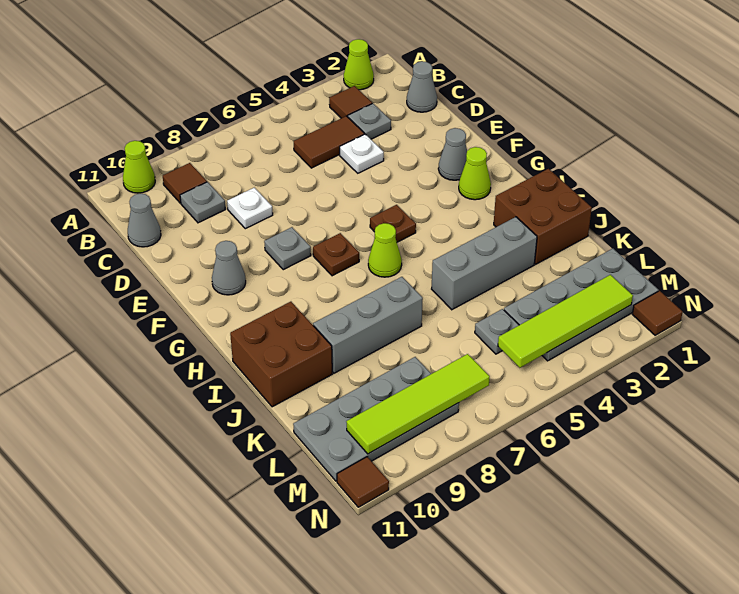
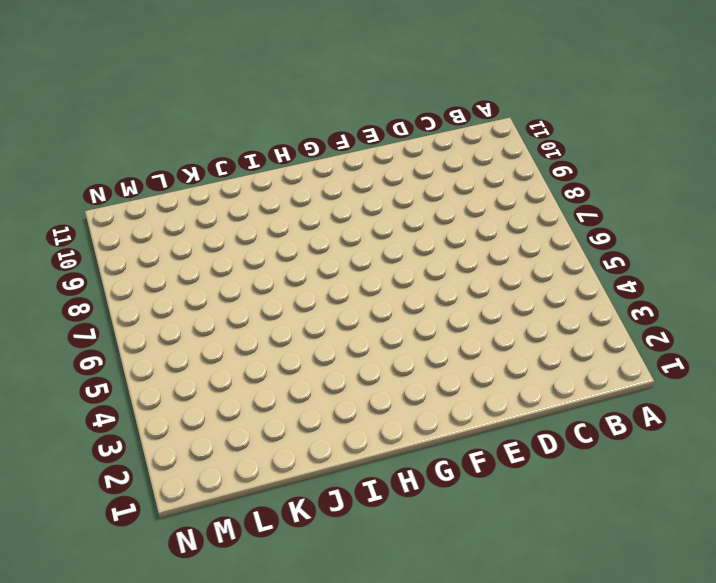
none -> lime 1x1 cone [344,39,374,90]
none -> lime 1x1 cone [123,141,155,193]
none -> brown 1x1 tile [329,86,372,118]

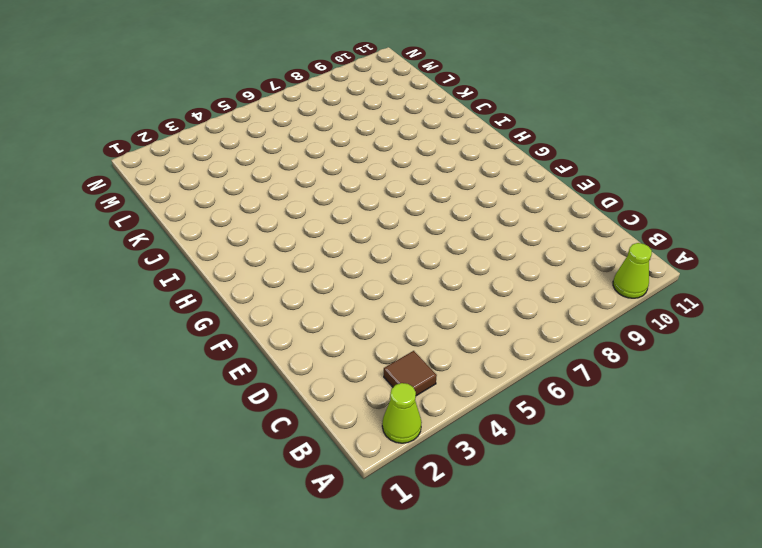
none -> brown 1x1 tile [163,163,207,203]
none -> grey 1x1 cone [407,61,437,112]
none -> grey 1x1 plate [348,103,391,139]

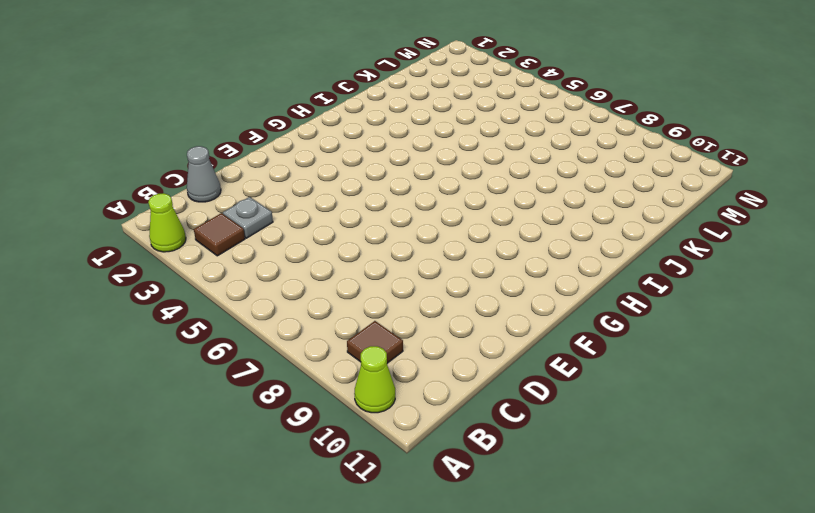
none -> brown 1x2 tile [293,116,364,168]
none -> grey 1x1 plate [180,182,226,223]
none -> grey 1x1 cone [128,194,161,247]

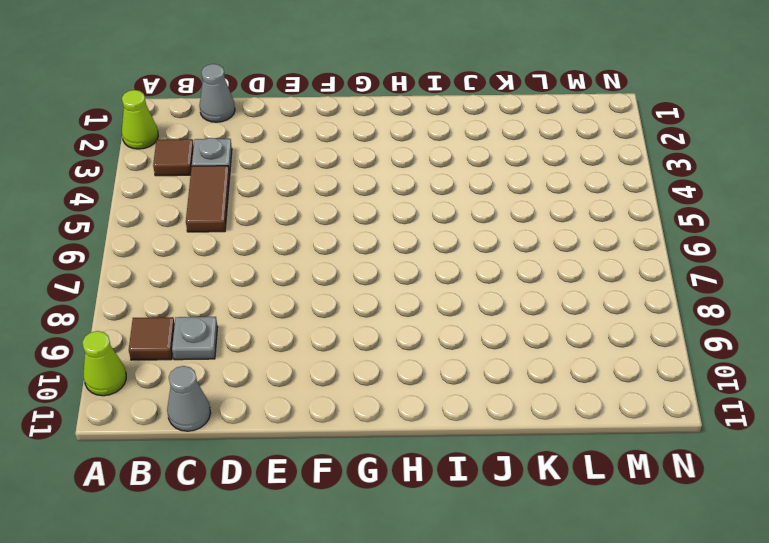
none -> white 1x1 plate [340,134,384,173]
none -> white 1x1 plate [227,188,273,229]
none -> grey 1x1 cone [438,128,467,180]

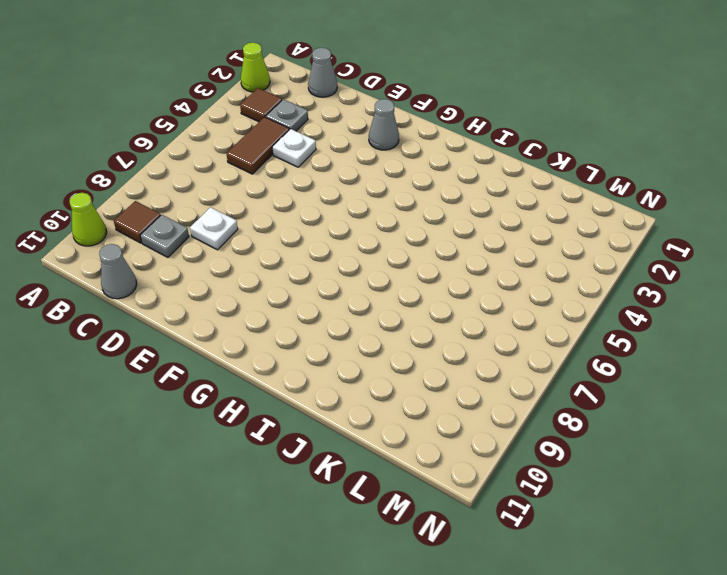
none -> grey 1x1 plate [264,227,311,270]
none -> grey 1x1 cone [212,241,246,295]
none -> lime 1x1 cone [459,147,491,200]

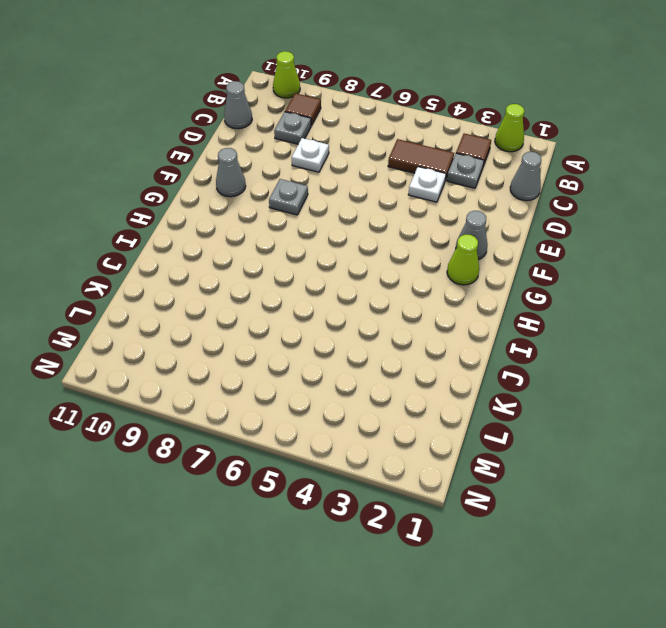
none -> brown 1x1 plate [370,205,416,242]
none -> brown 1x1 plate [313,233,359,276]
none -> lime 1x1 cone [368,223,402,277]

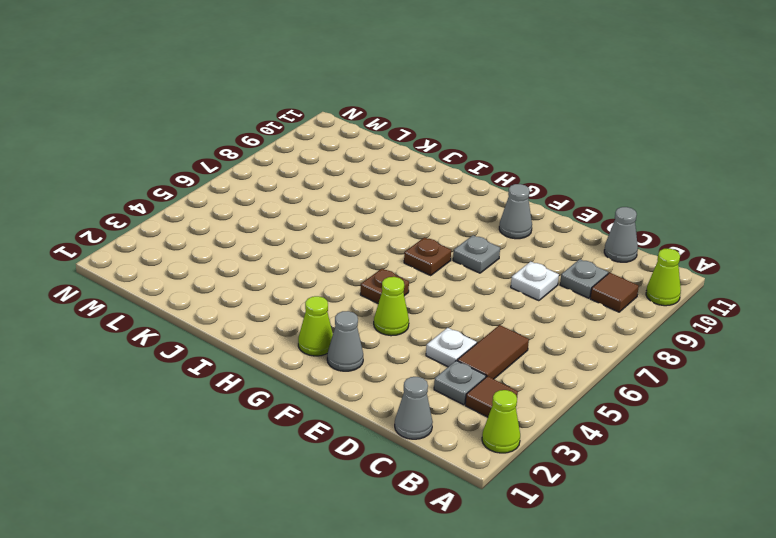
lime 1x1 cone [374,277,409,336] -> lime 1x1 cone moved to [368,223,402,277]
none -> brown 2x2 brick [494,169,592,264]
none -> brown 2x2 brick [230,302,332,407]
none -> grey 1x3 brick [432,217,537,310]

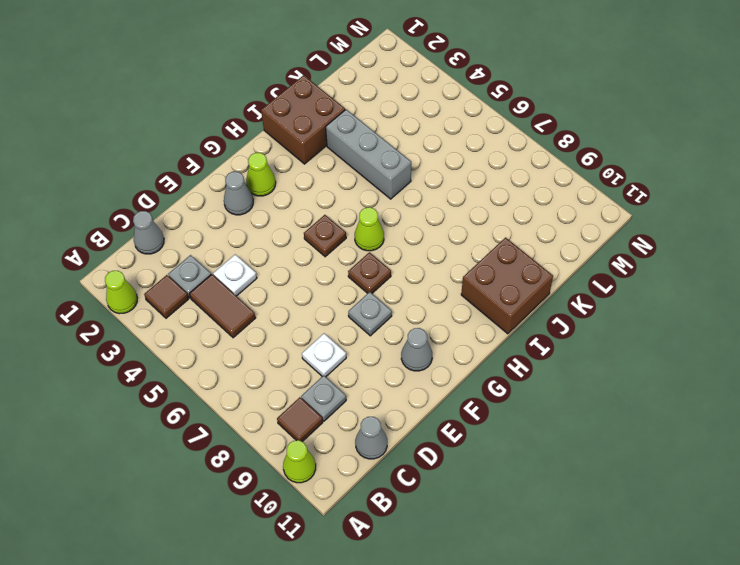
none -> grey 1x3 brick [313,277,423,373]
none -> grey 2x4 plate [504,249,658,361]
none -> grey 1x1 plate [475,309,519,354]

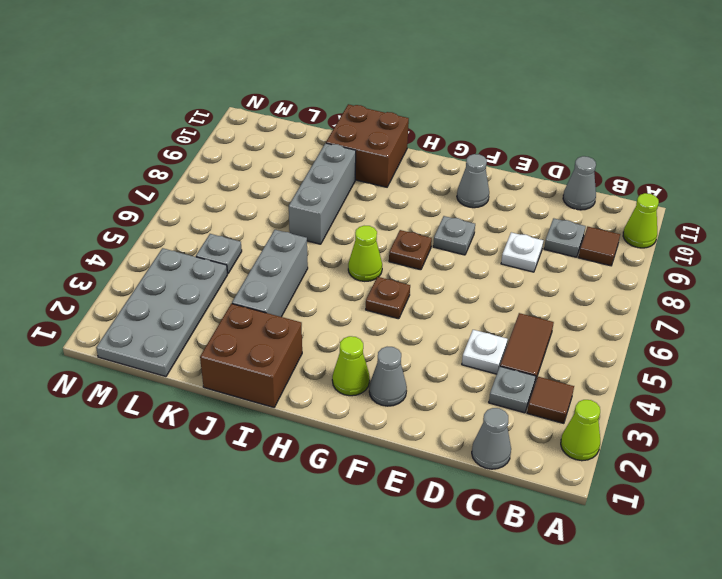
none -> grey 2x4 plate [293,357,459,481]
none -> brown 1x1 tile [632,291,683,335]
none -> brown 1x1 tile [337,457,389,507]

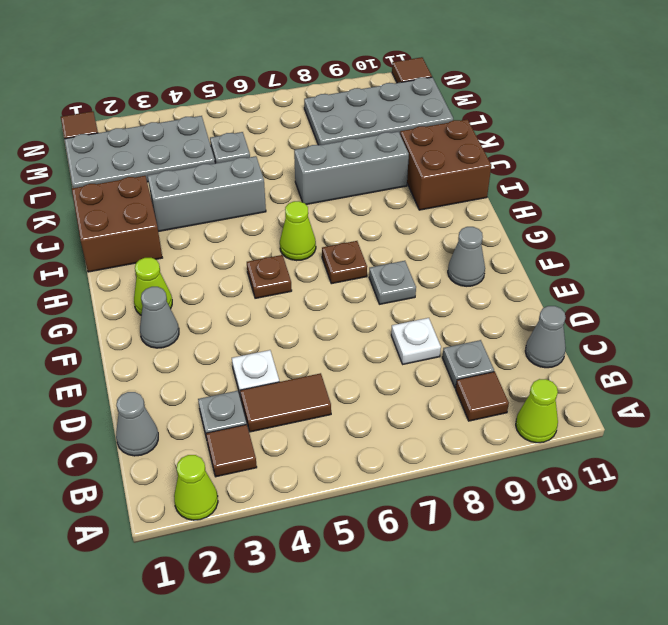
none -> lime 1x4 tile [498,275,633,368]
none -> lime 1x4 tile [346,354,490,454]

